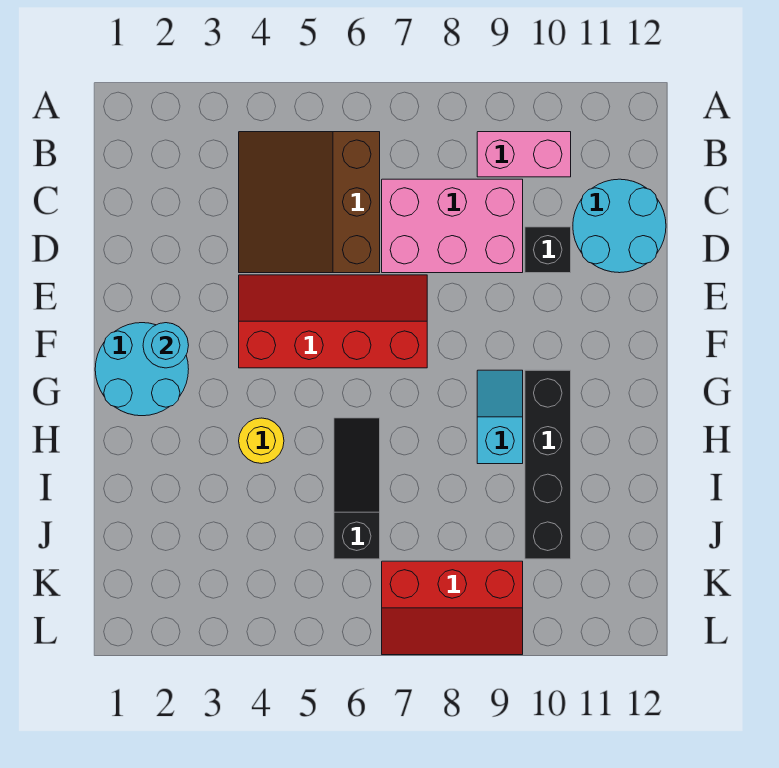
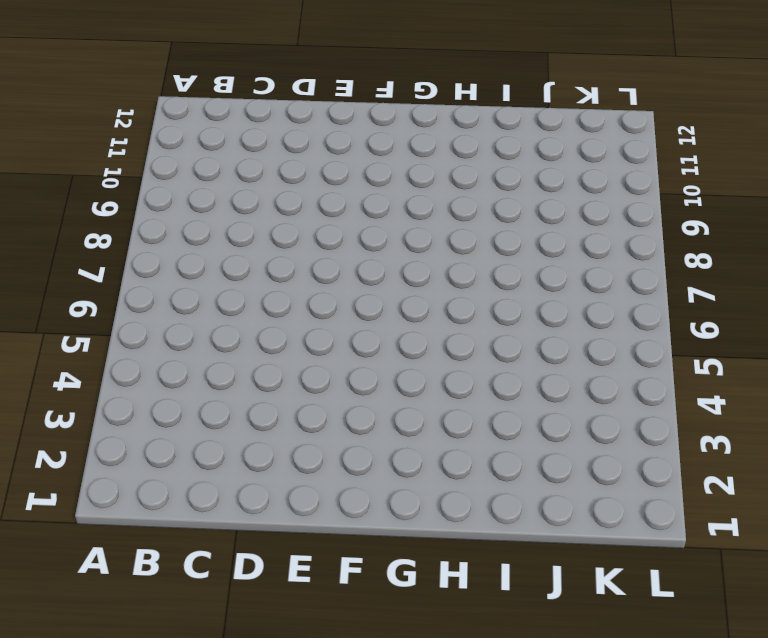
none -> brown 3x3 slope [239,132,380,273]
none -> pink 1x2 brick [477,132,571,177]
none -> pink 2x3 brick [382,179,523,273]

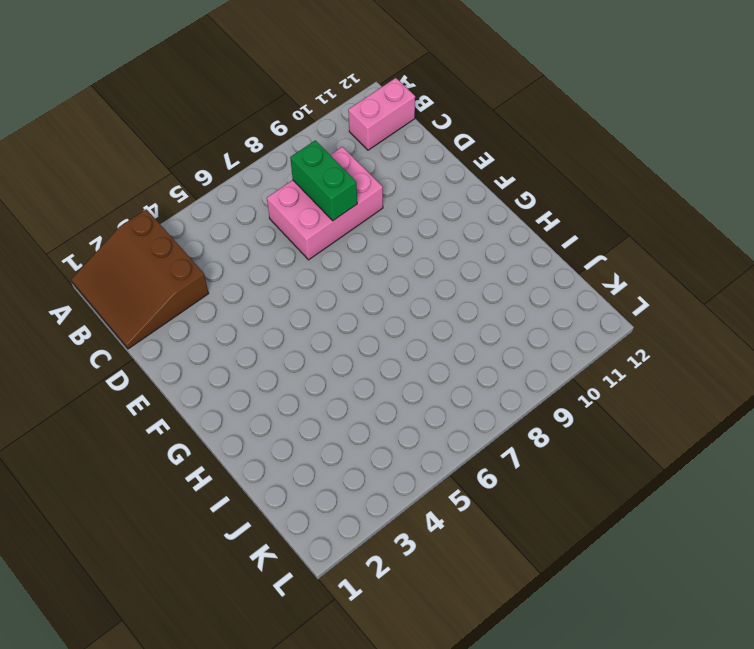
brown 3x3 slope [71,209,209,349] -> brown 3x3 slope moved to [239,132,380,273]
pink 1x2 brick [348,78,415,150] -> pink 1x2 brick moved to [477,132,571,177]
green 1x2 brick [290,140,357,221] -> none
none -> cyan 2x2 round brick [573,179,666,273]
none -> black 1x1 brick [525,227,571,273]
none -> red 2x4 slope [239,275,427,368]

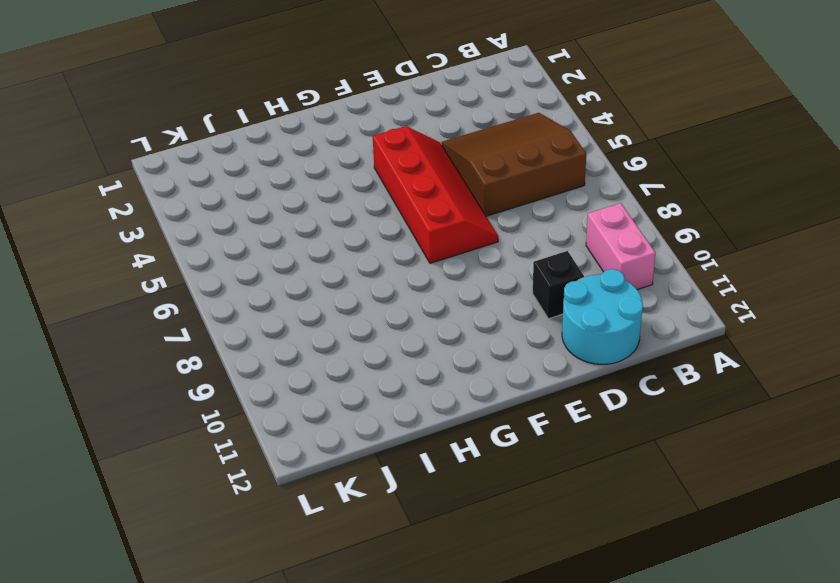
none -> pink 2x3 brick [382,179,523,273]
none -> cyan 2x2 round brick [95,323,189,416]
none -> cyan 1x2 slope [477,370,523,464]

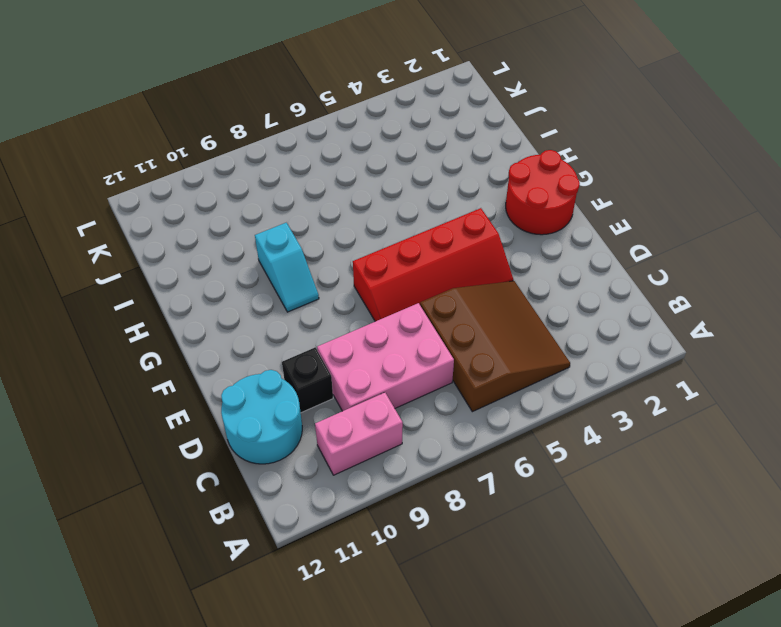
red 2x2 round brick [506,150,580,235] -> cyan 2x2 round brick [95,323,189,416]
none -> black 1x4 brick [525,370,571,559]
none -> yellow 1x1 round brick [239,418,284,464]
none -> black 1x3 slope [334,418,380,559]

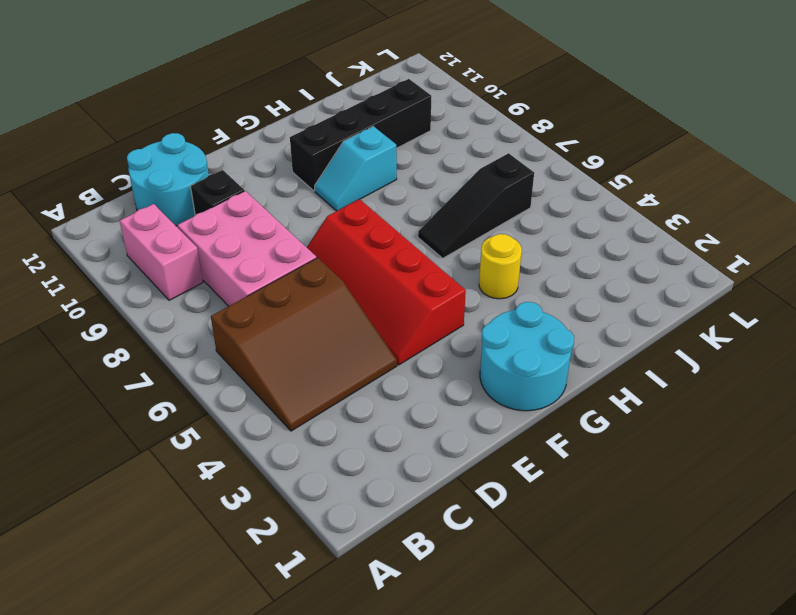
none -> red 2x3 slope [382,561,523,655]
none -> cyan 1x1 round brick [143,323,189,368]

